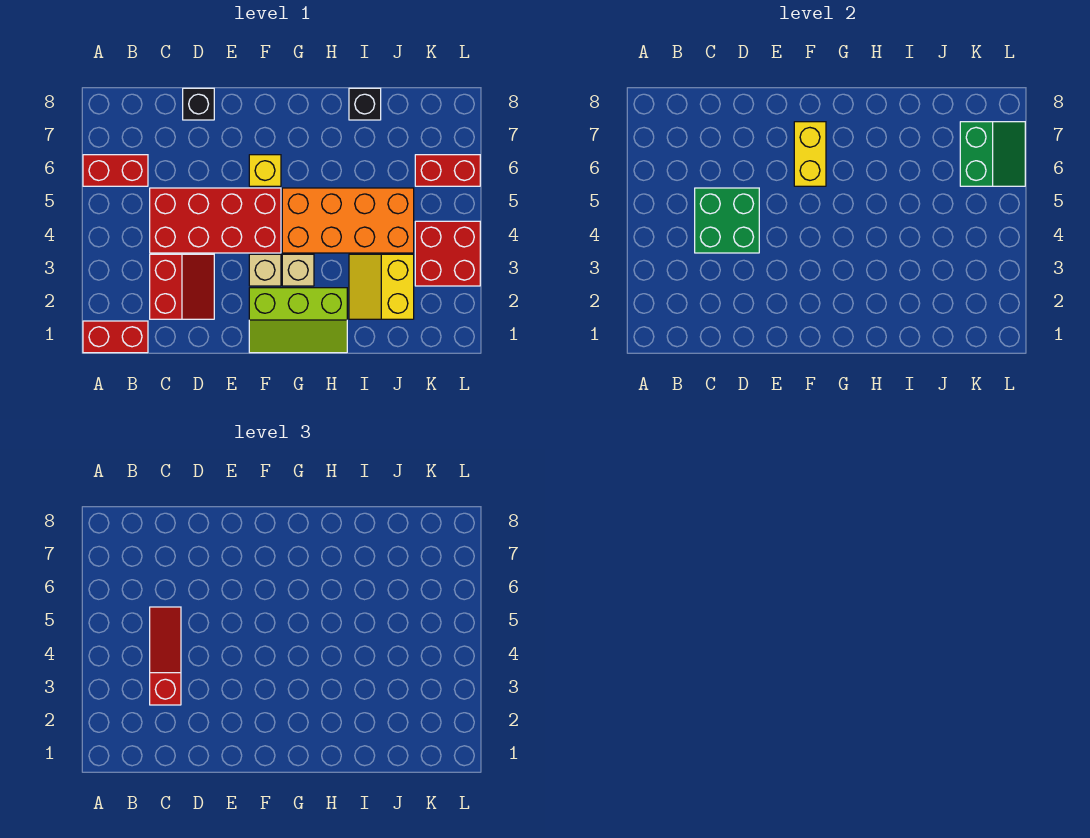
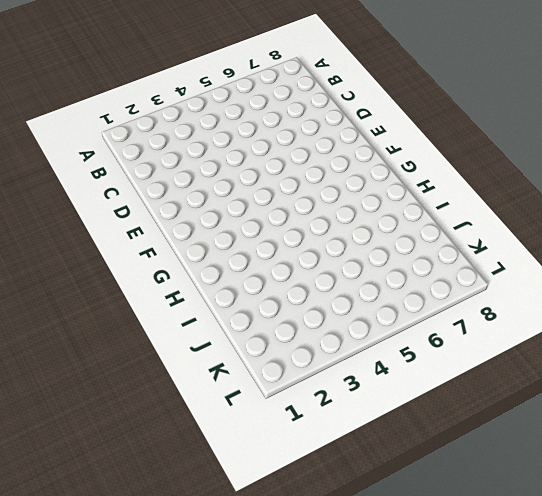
none -> red 1x2 brick [83,321,148,353]
none -> red 1x2 brick [83,155,148,186]
none -> red 2x2 slope [150,254,214,319]

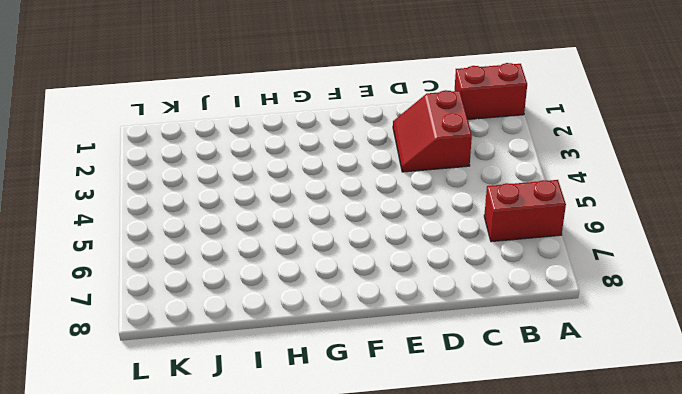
none -> red 2x4 brick [150,188,281,253]
none -> black 1x1 brick [183,88,214,120]
none -> lime 2x3 slope [249,288,347,353]

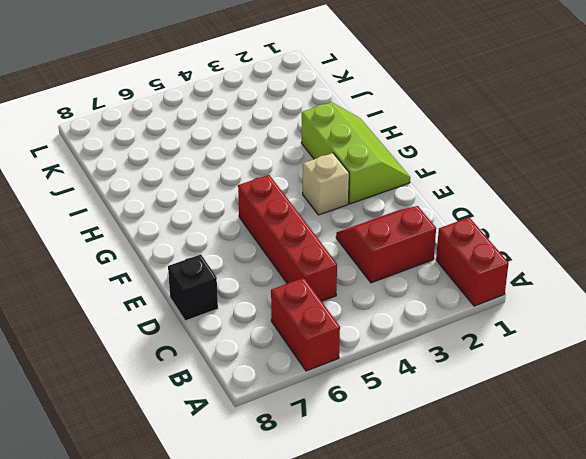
red 1x4 brick [238,175,337,301] -> red 2x4 brick [150,188,281,253]
none -> yellow 1x1 brick [249,155,281,186]
none -> tan 1x1 brick [282,254,314,286]
none -> orange 2x4 brick [282,188,414,253]

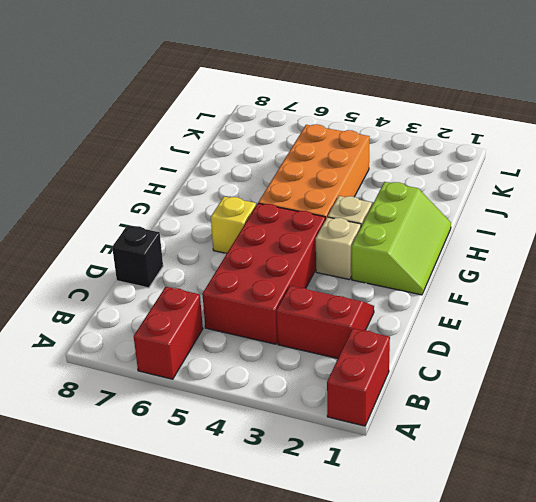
none -> yellow 2x2 slope [349,254,414,319]
none -> black 1x1 brick [349,88,381,120]
none -> red 2x2 brick [415,221,480,286]

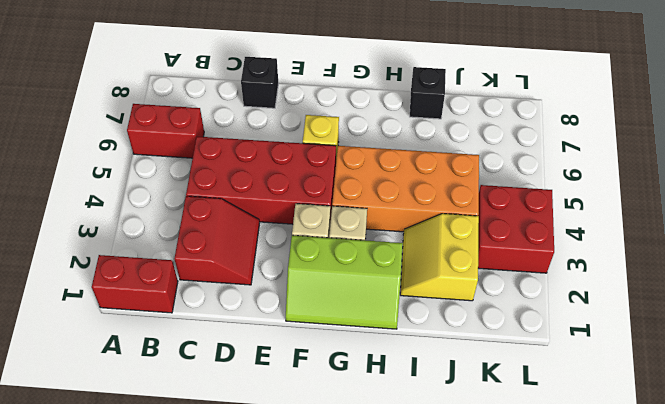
none -> red 1x2 brick [415,155,480,186]
none -> green 2x2 brick [695,188,759,253]
none -> yellow 1x2 brick [794,122,826,186]

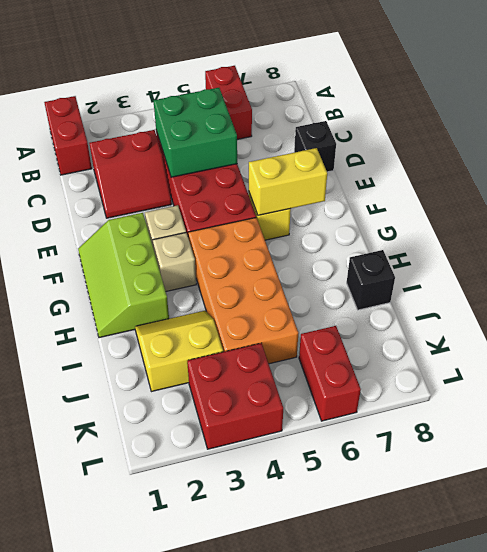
none -> green 2x2 slope [960,122,1025,186]
none -> red 1x3 slope [150,607,181,705]

